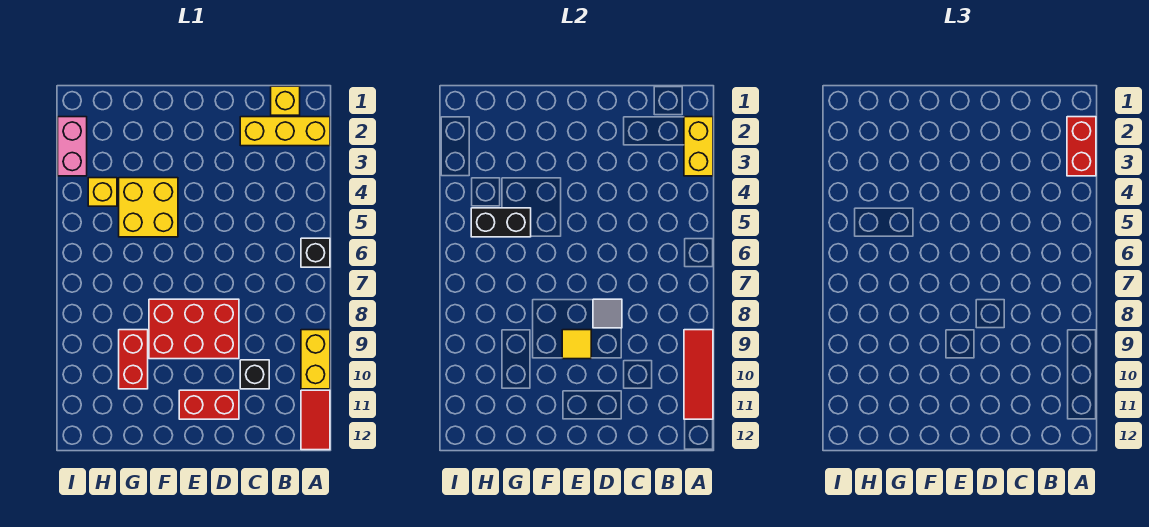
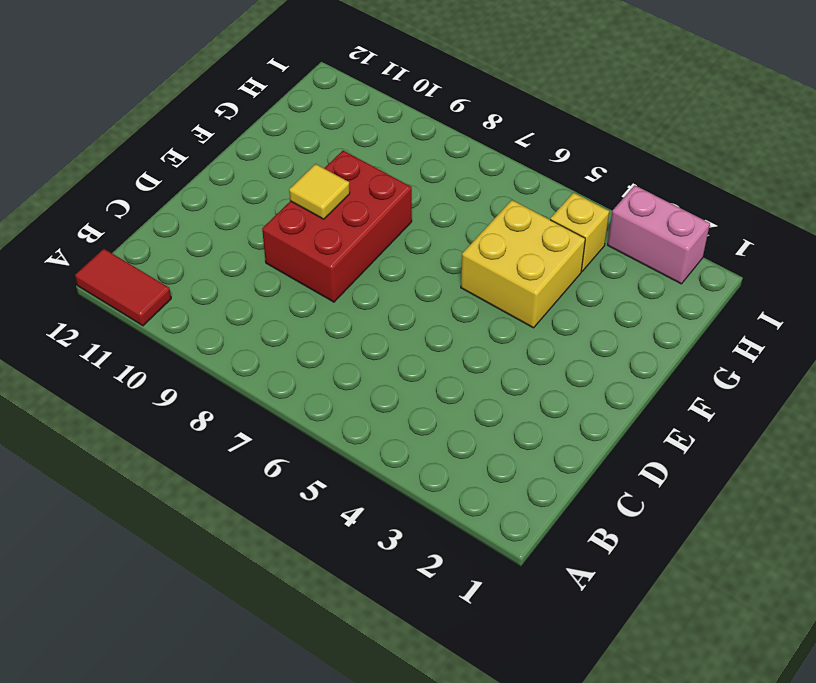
none -> yellow 1x3 brick [240,117,330,146]
none -> black 1x1 brick [301,238,330,267]
none -> yellow 1x2 brick [301,330,330,389]

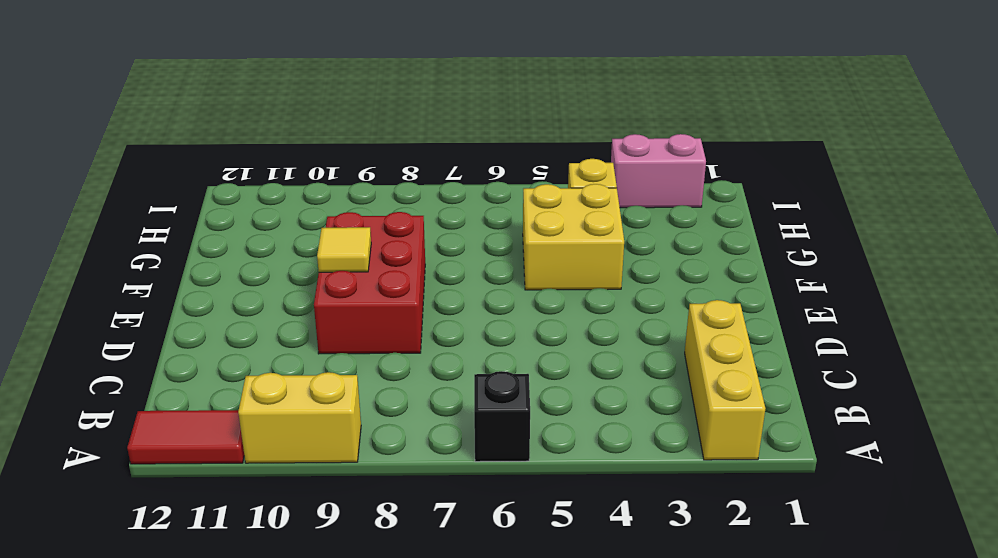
none -> yellow 1x1 brick [271,86,300,115]
none -> black 1x1 brick [240,360,269,389]
none -> red 1x2 brick [179,390,239,419]

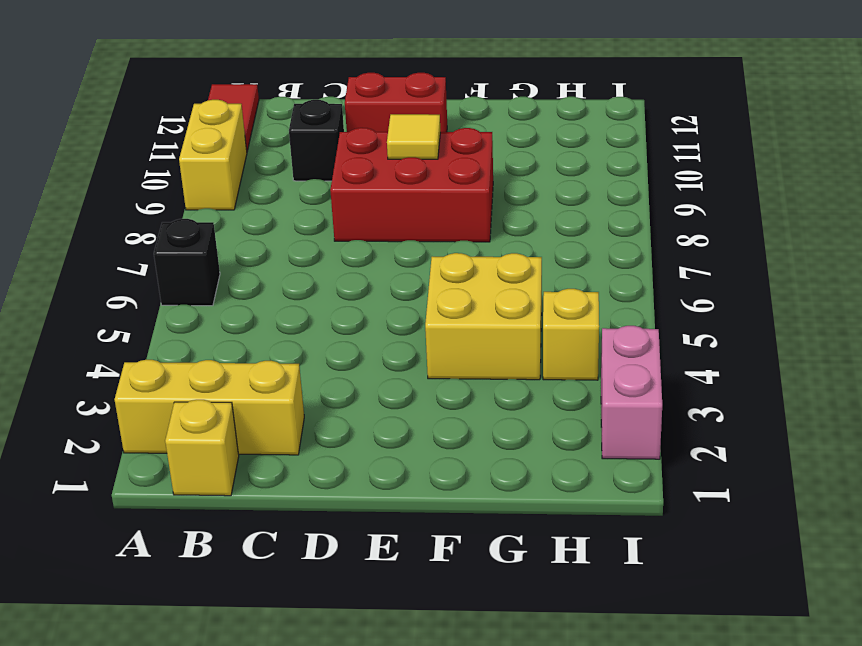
none -> red 1x2 brick [119,330,148,389]
none -> yellow 1x2 brick [684,117,713,176]
none -> red 1x3 tile [684,330,713,419]

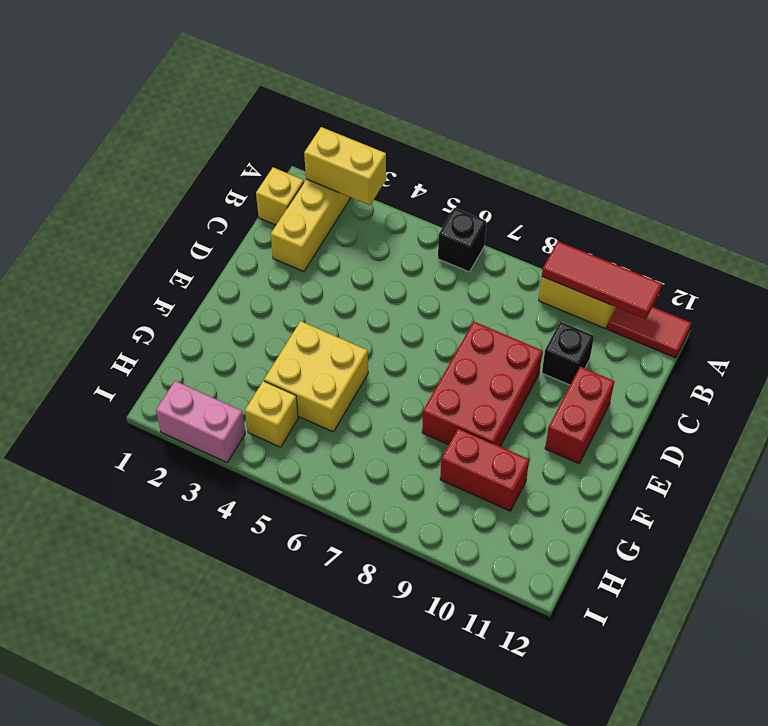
none -> grey 1x1 tile [593,299,622,328]
none -> yellow 1x1 tile [562,330,591,359]
none -> black 1x2 brick [471,208,531,237]

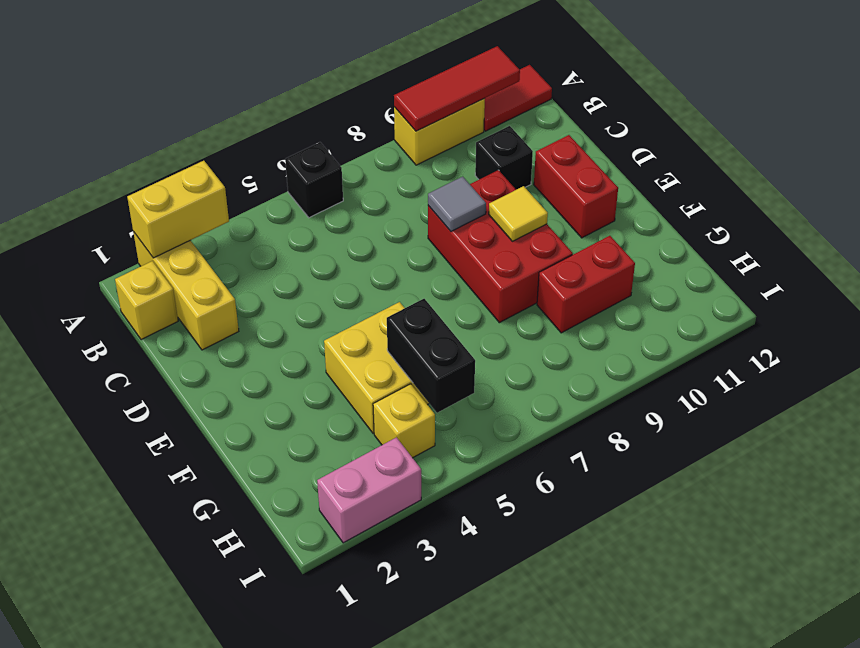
none -> red 1x2 brick [1067,117,1096,176]

